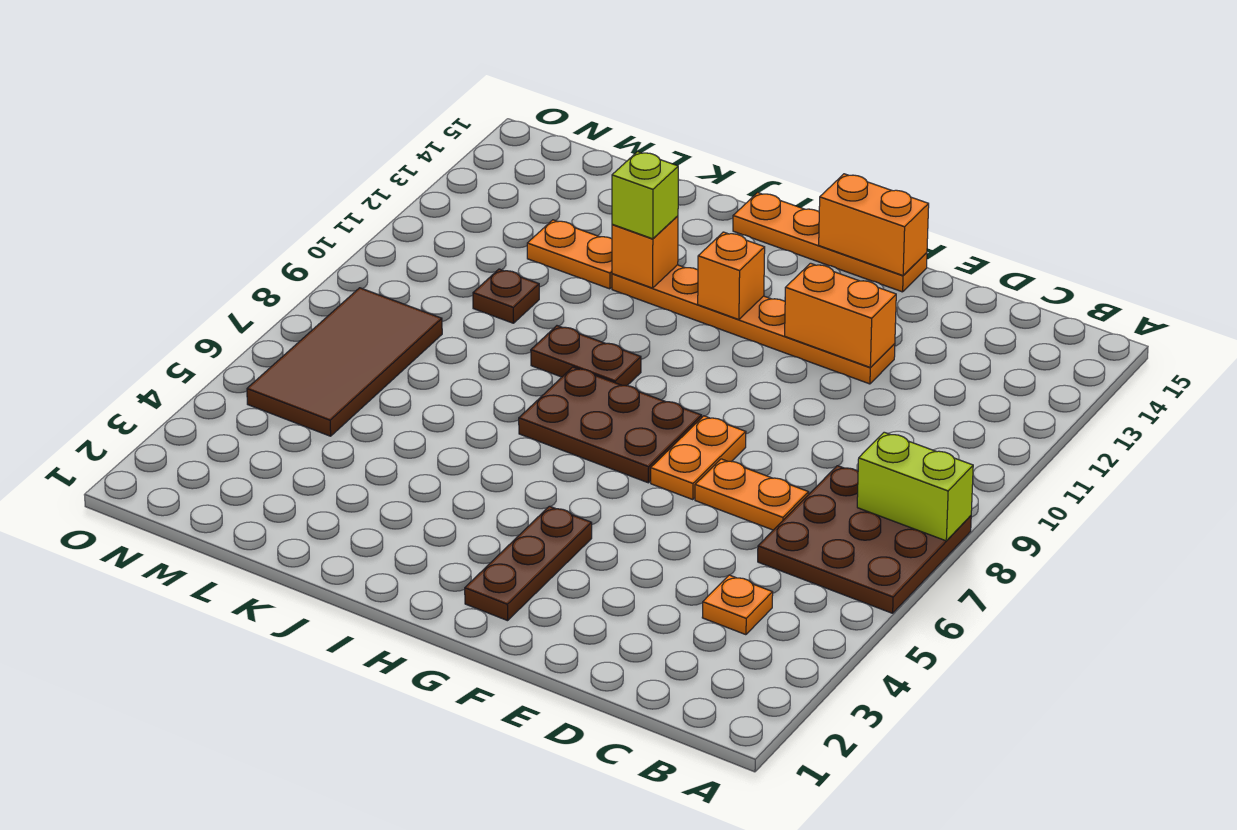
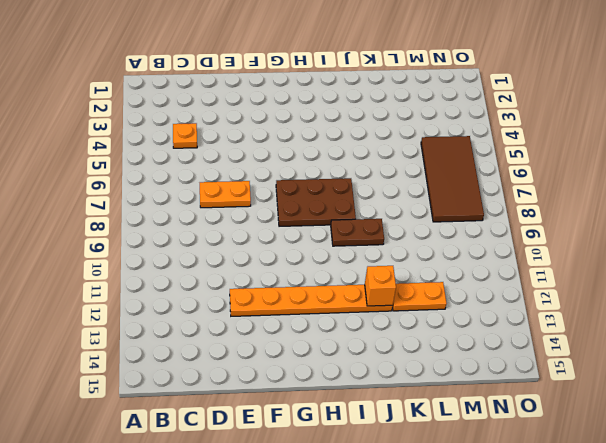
none -> brown 3x3 plate [758,466,971,613]
none -> orange 1x2 plate [651,416,746,500]
none -> orange 1x4 plate [733,193,927,292]

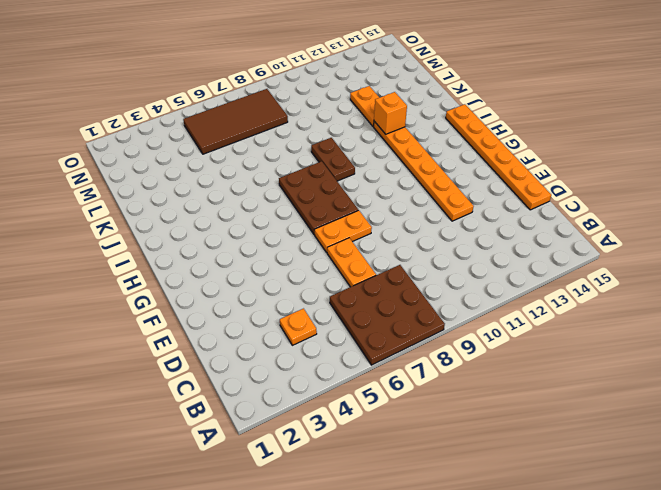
orange 1x6 plate [446,104,551,210] -> orange 1x4 plate [733,193,927,292]
none -> brown 1x3 plate [465,506,592,621]
none -> brown 1x1 plate [473,269,539,323]
none -> lime 1x2 brick [857,432,973,541]

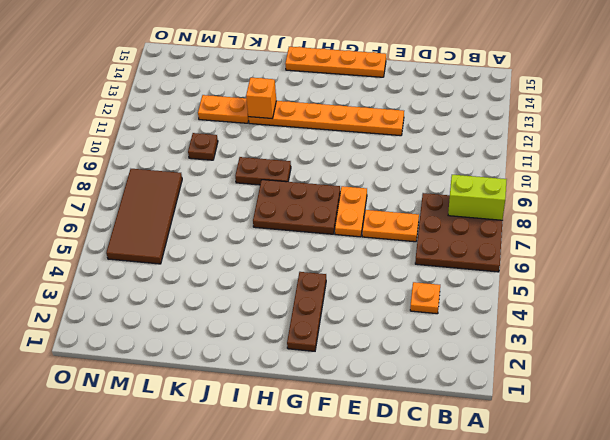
none -> orange 1x2 brick [785,263,896,368]
none -> orange 1x2 brick [819,174,929,275]
none -> orange 1x1 brick [698,232,765,320]

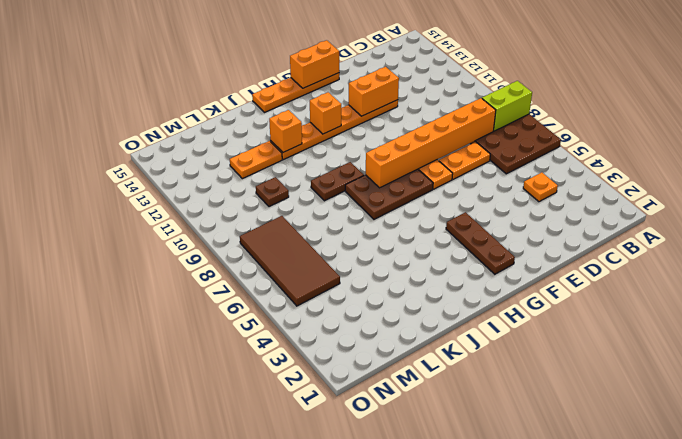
orange 1x6 brick [366,98,496,188] -> none
none -> lime 1x1 brick [612,152,678,239]

